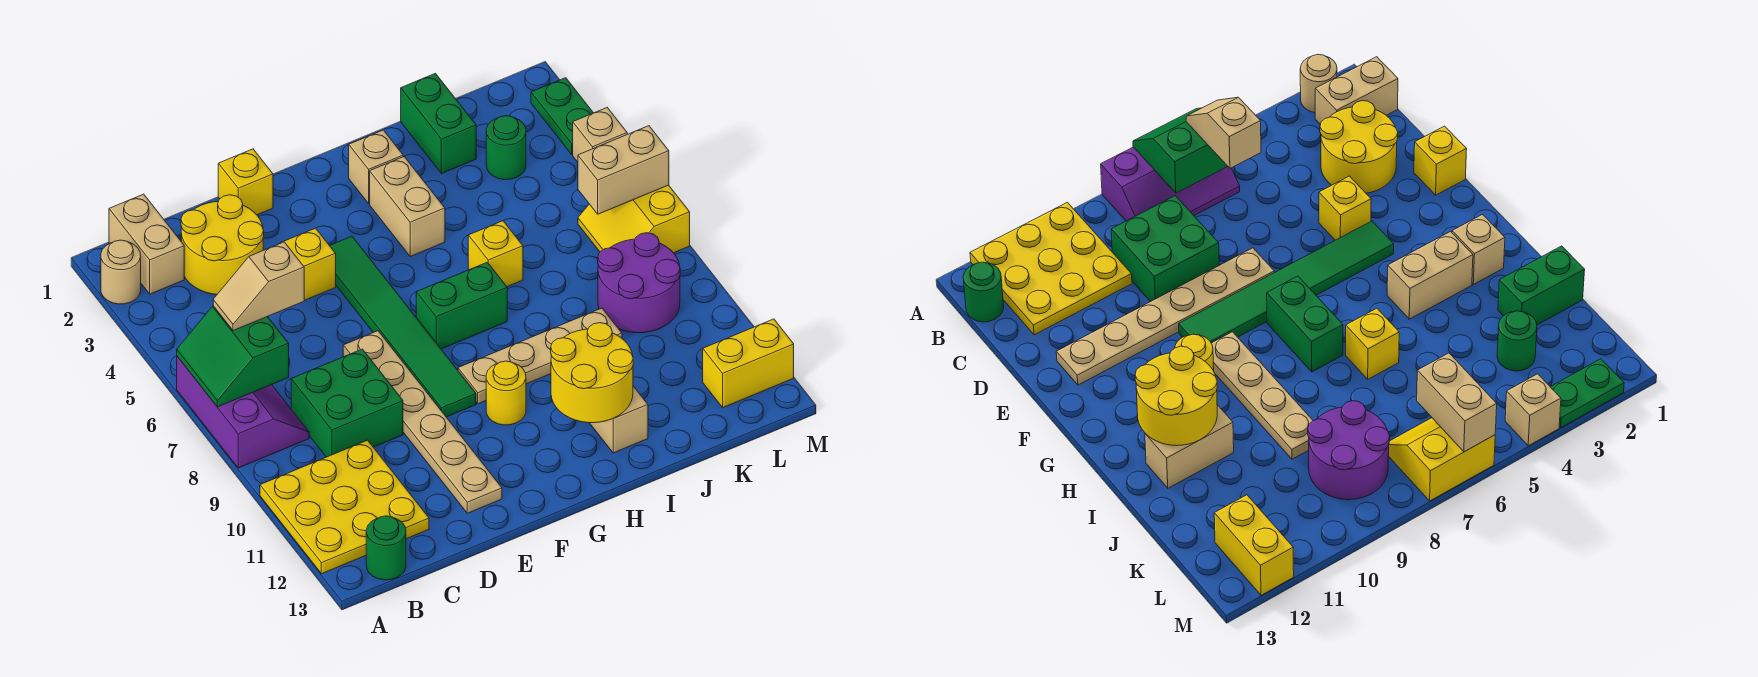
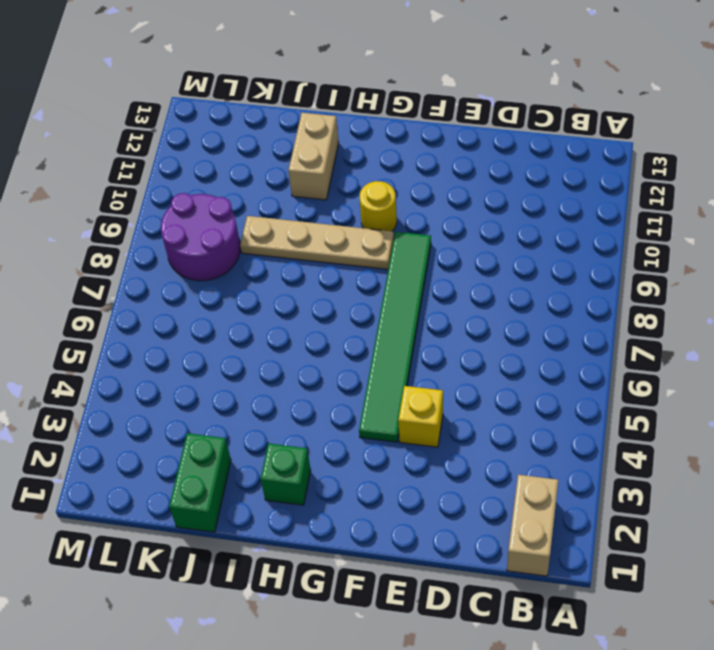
green 1x1 brick [261,443,311,505] -> tan 1x1 brick [349,130,403,203]
none -> tan 1x1 round brick [101,240,141,304]
none -> purple 2x3 slope [177,356,309,468]
none -> yellow 3x3 plate [260,440,429,574]

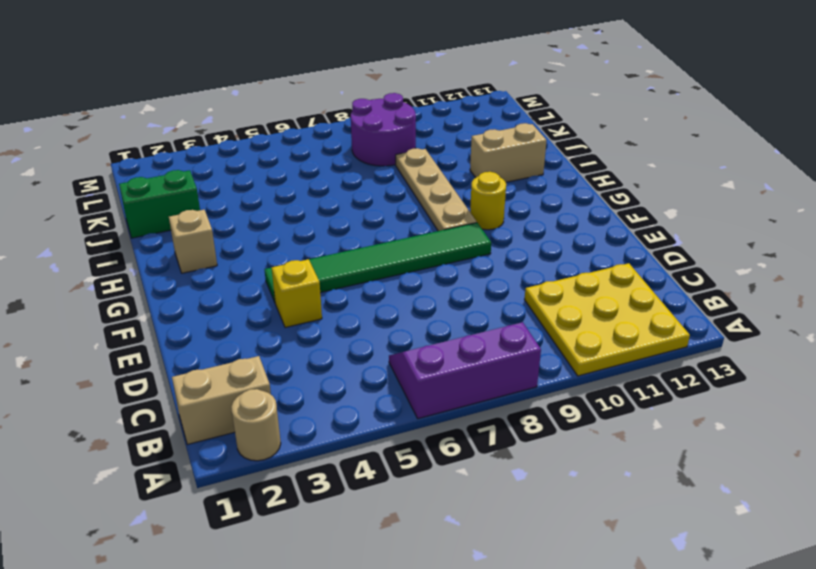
none -> green 1x1 round brick [366,516,406,580]
none -> yellow 2x2 round brick [181,195,264,295]
none -> green 2x2 brick [291,349,403,457]

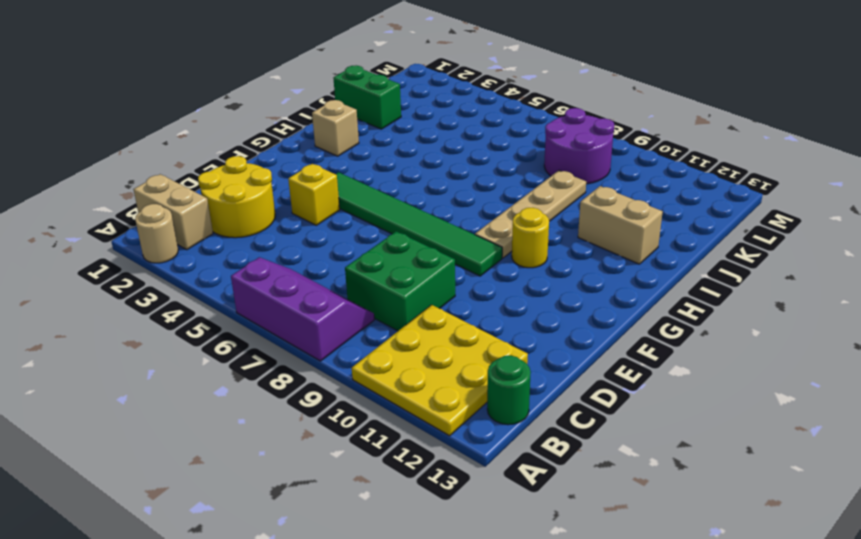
none -> yellow 1x1 brick [218,149,273,215]
none -> tan 1x6 plate [343,331,502,513]
none -> green 1x2 brick [416,262,507,349]

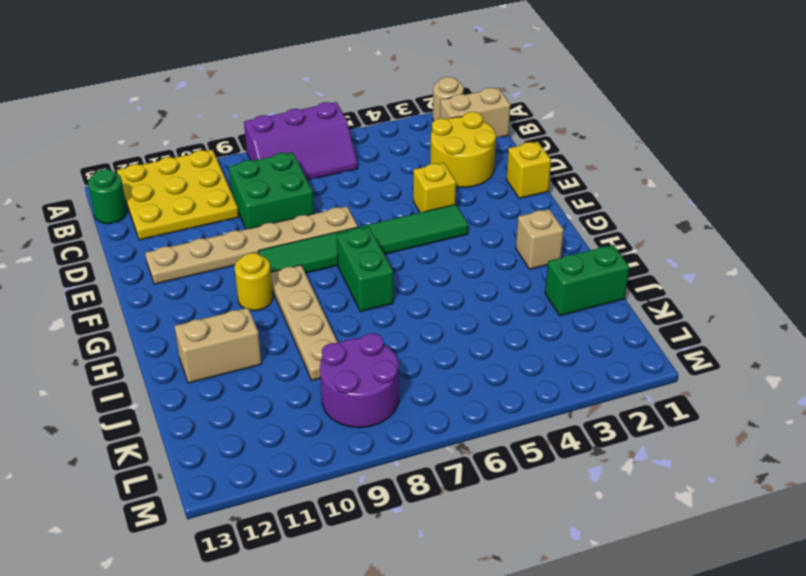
none -> tan 1x2 brick [370,157,445,256]
none -> yellow 1x1 brick [468,221,523,287]
none -> green 1x1 round brick [486,116,526,180]

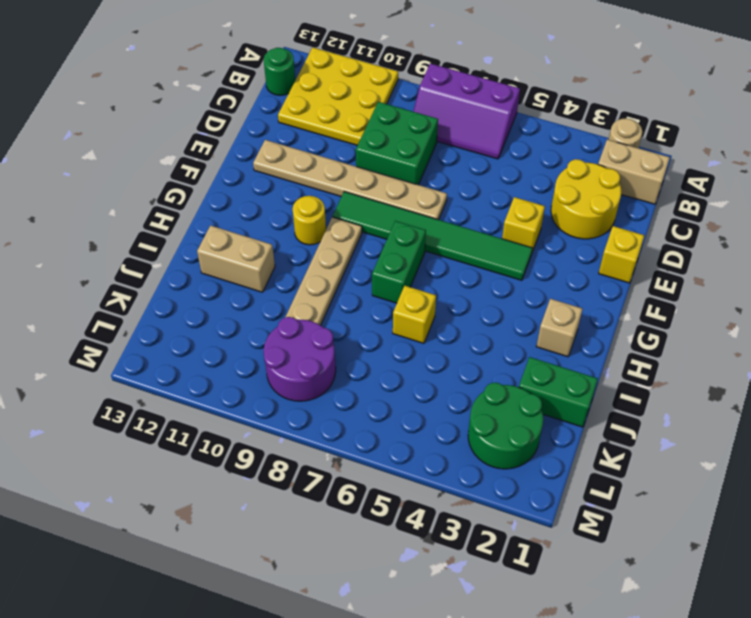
green 2x2 round brick [468,383,543,469] -> green 1x1 round brick [486,116,526,180]
none -> tan 1x2 brick [370,157,445,256]
none -> yellow 2x2 slope [578,185,690,253]
none -> yellow 1x2 brick [703,319,794,408]

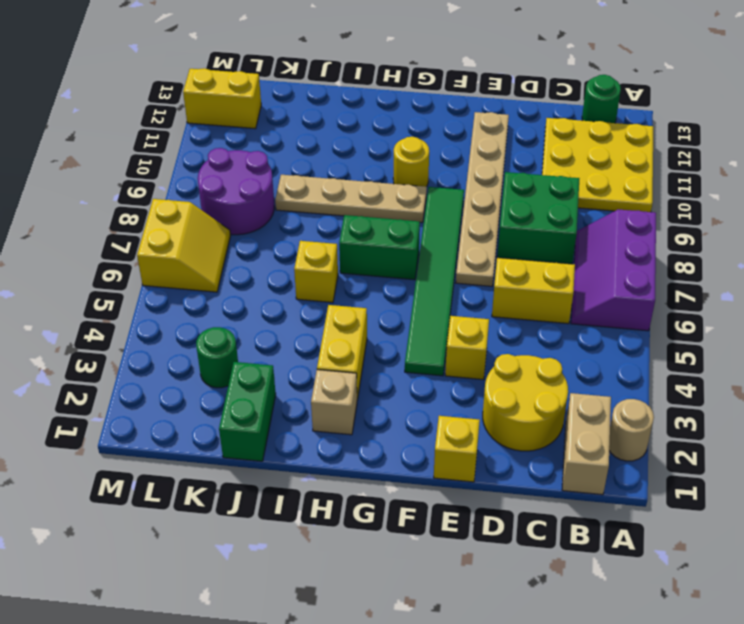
yellow 1x2 brick [492,258,575,324] -> none
yellow 1x2 brick [317,305,367,400] -> tan 1x2 brick [370,157,445,256]
none -> tan 1x2 brick [590,386,648,453]
none -> green 1x2 plate [531,78,593,154]
none -> tan 1x1 brick [573,108,627,162]

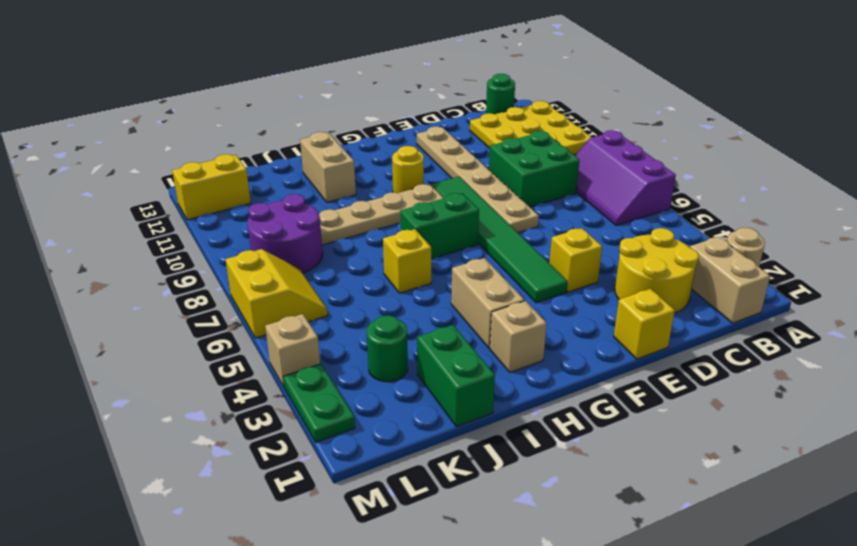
none -> green 2x2 slope [177,306,289,407]
none -> yellow 2x2 round brick [551,323,633,423]
none -> tan 1x2 brick [578,126,669,214]

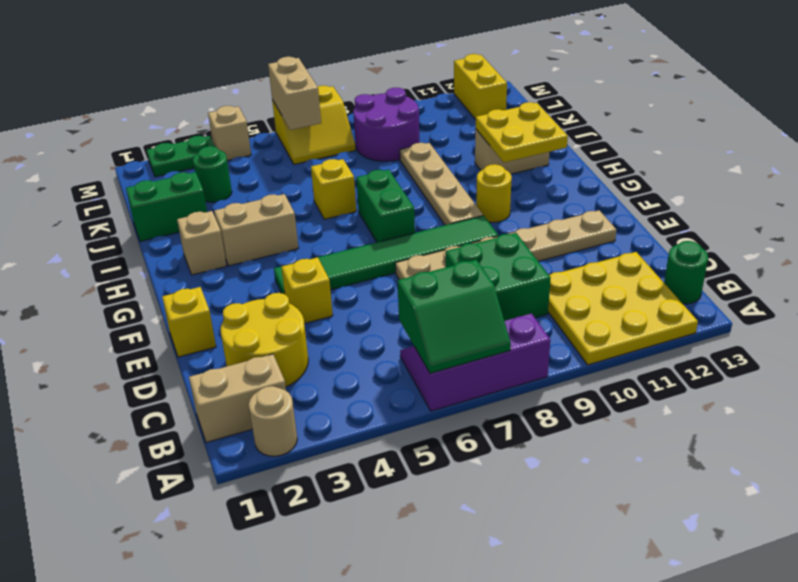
yellow 2x2 plate [476,102,568,162] -> yellow 2x2 round brick [551,323,633,423]
none -> tan 1x2 slope [213,242,304,331]

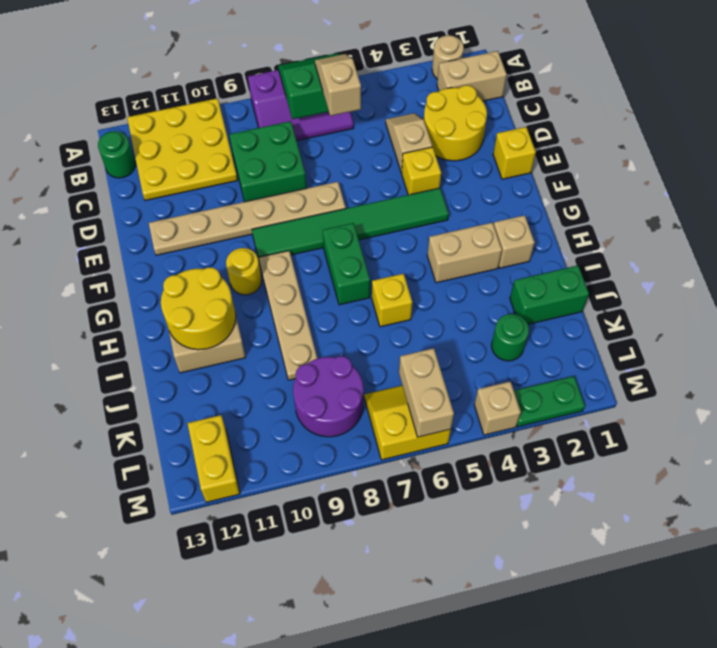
tan 1x2 slope [386,113,432,173] -> none

